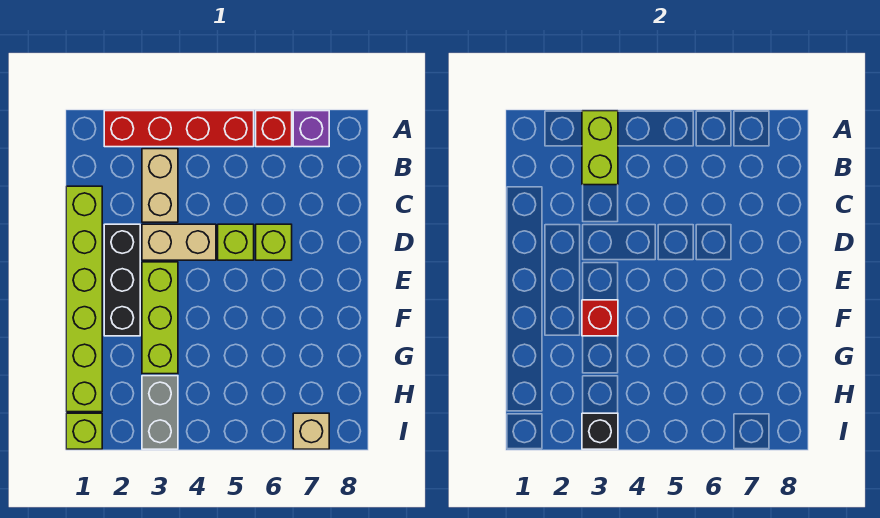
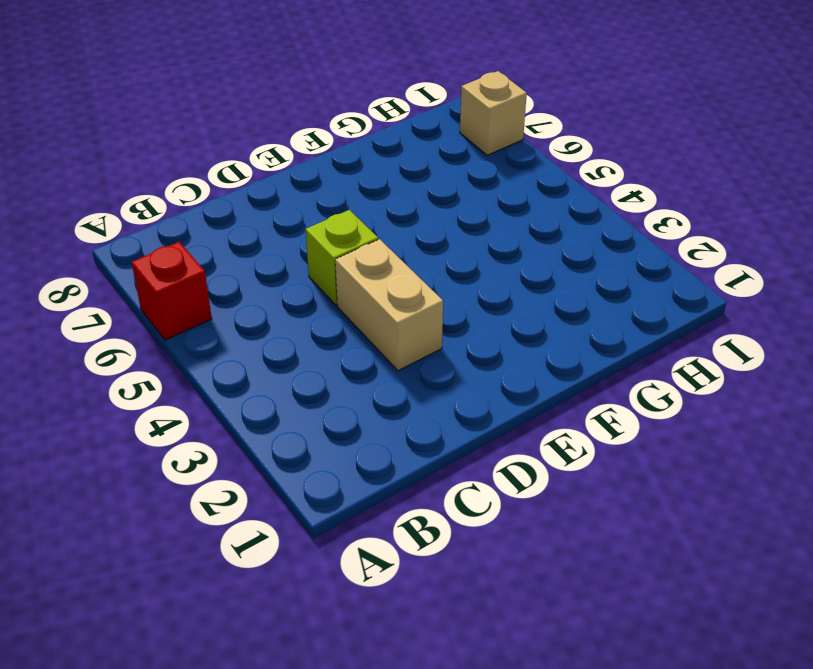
none -> red 1x4 brick [104,111,254,147]
none -> purple 1x1 brick [293,111,329,147]
none -> tan 1x2 brick [142,149,178,222]

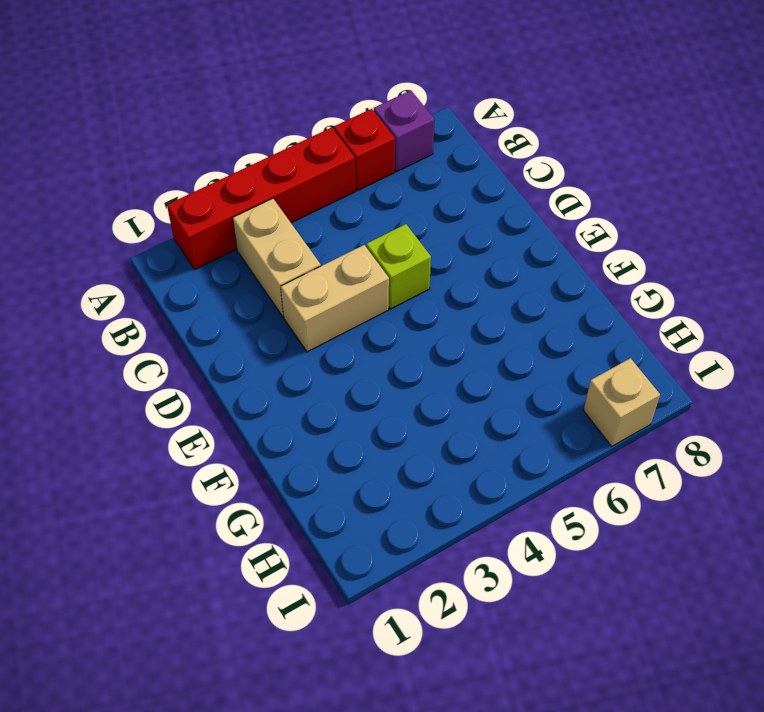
none -> lime 1x6 brick [66,186,102,412]
none -> black 1x3 brick [104,224,140,336]
none -> lime 1x1 brick [256,224,292,260]

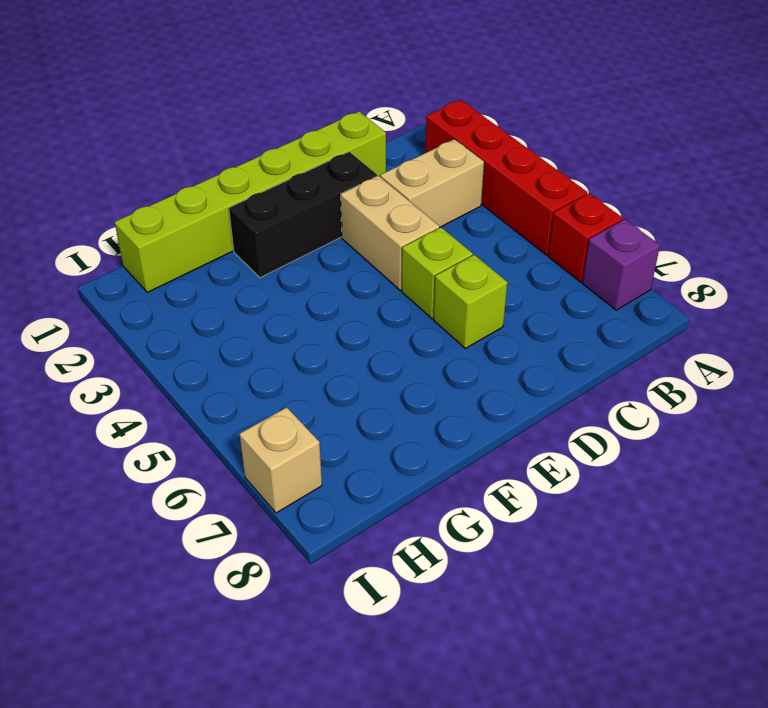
none -> lime 1x3 brick [142,262,178,374]
none -> grey 1x2 brick [142,376,178,449]
none -> lime 1x1 brick [66,413,102,449]

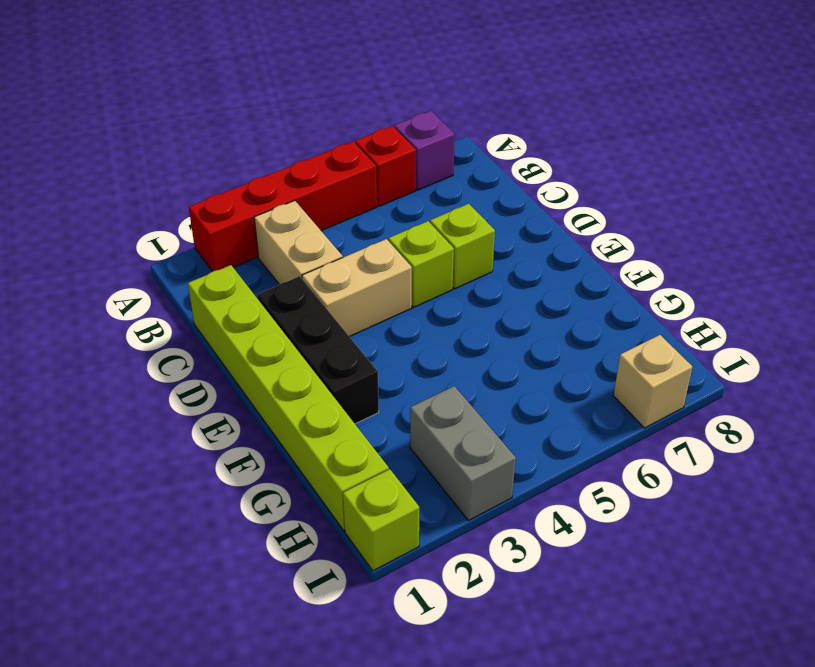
none -> lime 1x3 brick [142,262,178,374]
none -> lime 1x2 brick [582,111,618,185]
none -> red 1x1 brick [582,300,618,336]

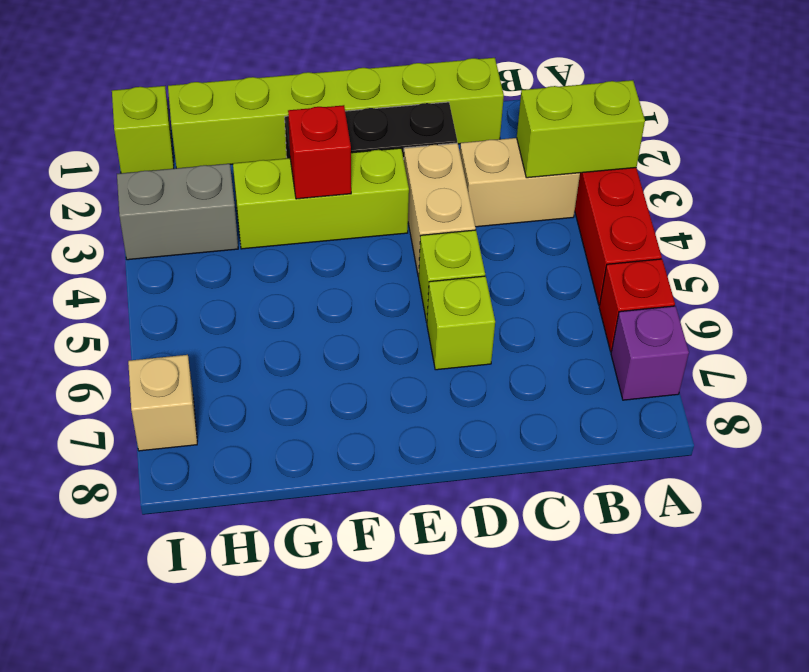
none -> black 1x1 brick [582,413,618,449]

